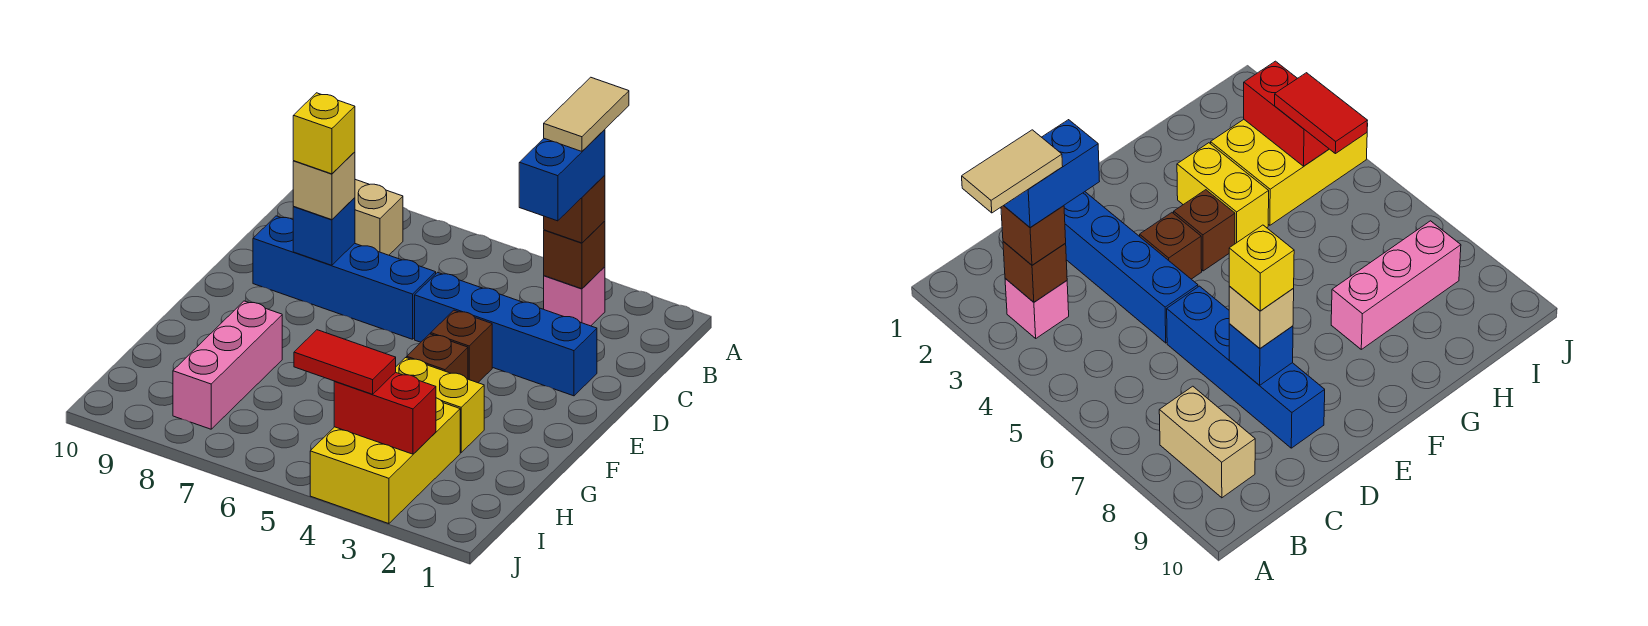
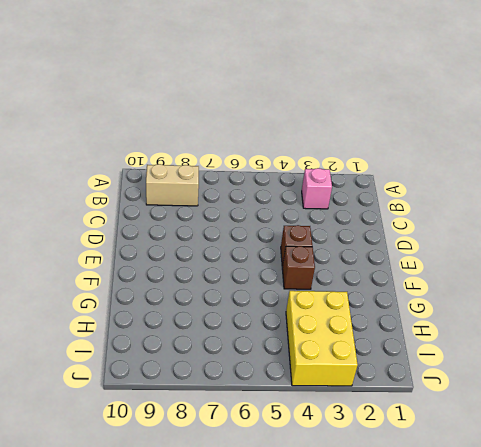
none -> blue 1x4 brick [415,272,597,396]
none -> blue 1x4 brick [253,216,436,339]
none -> yellow 1x2 brick [396,358,484,453]

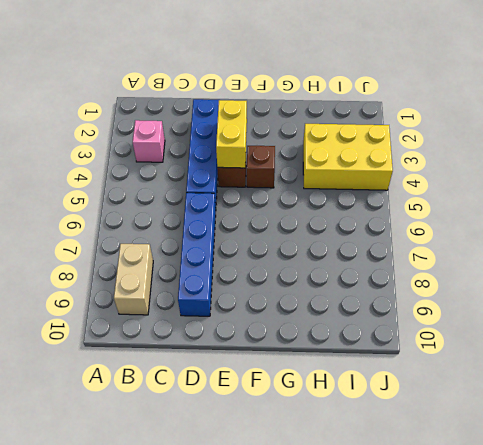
yellow 1x2 brick [216,100,247,168] -> yellow 1x2 brick moved to [396,358,484,453]
none -> pink 1x3 brick [173,301,282,429]
none -> brown 1x1 brick [544,221,605,289]
none -> blue 1x1 brick [293,198,355,265]

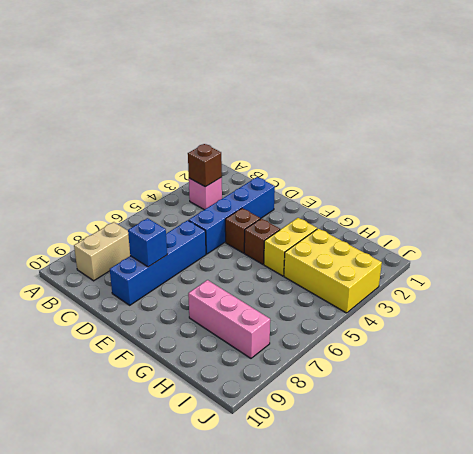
none -> red 1x2 brick [334,372,436,454]
none -> brown 1x1 brick [544,175,605,243]
none -> tan 1x1 brick [293,152,355,220]

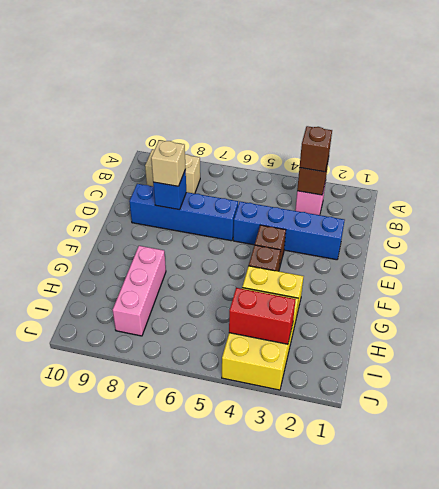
none -> red 1x2 tile [294,330,396,394]
none -> blue 1x2 brick [519,130,605,221]
none -> yellow 1x1 brick [293,93,355,174]

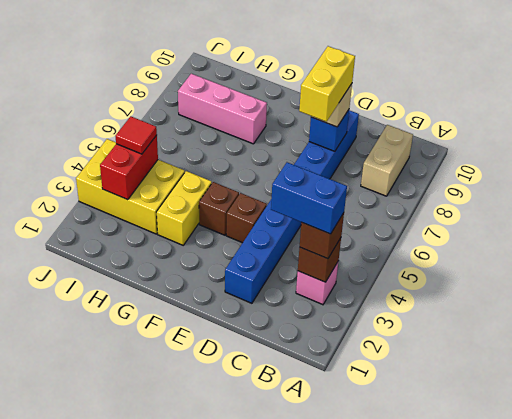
yellow 1x2 brick [299,46,355,122] -> yellow 1x1 brick [293,93,355,174]
red 1x1 tile [116,116,157,154] -> red 1x2 tile [294,330,396,394]
none -> tan 1x2 tile [544,77,629,151]

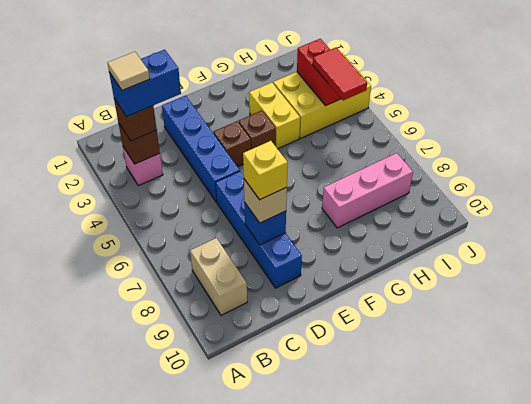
tan 1x1 tile [108,52,150,90] -> tan 1x2 tile [544,77,629,151]

